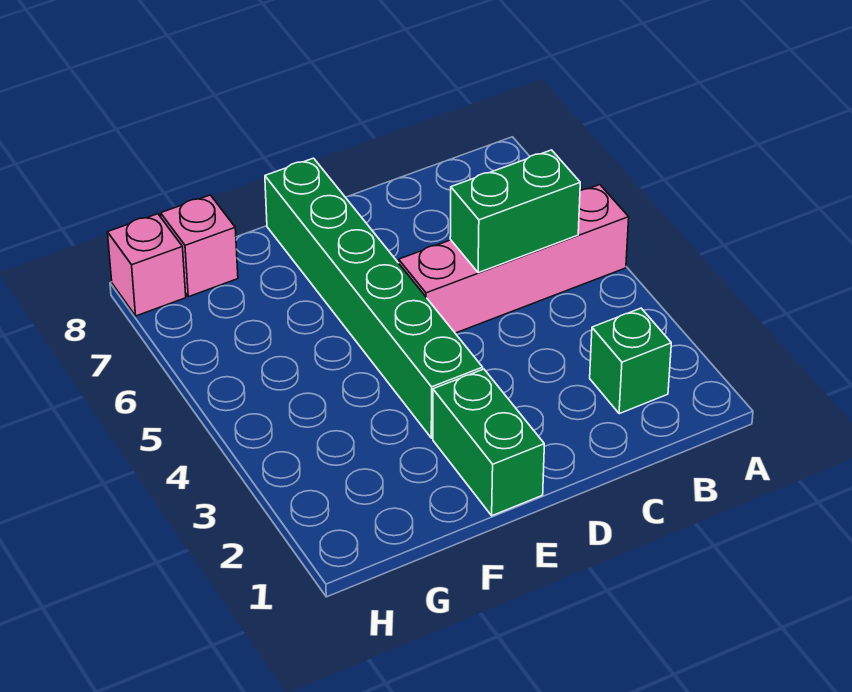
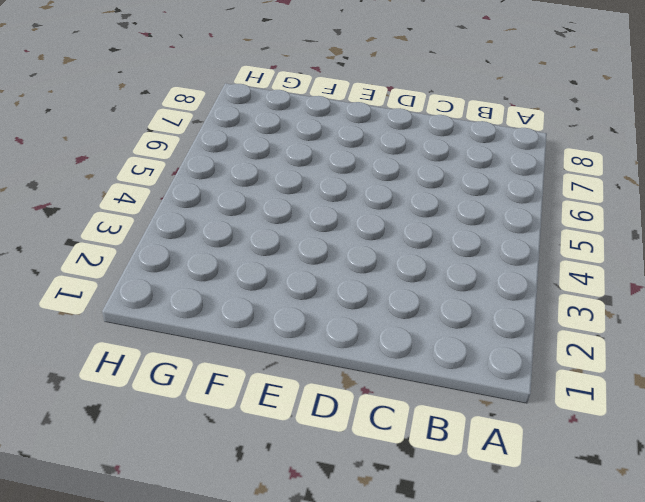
none -> pink 1x4 brick [399,185,629,333]
none -> green 1x1 brick [590,308,671,414]

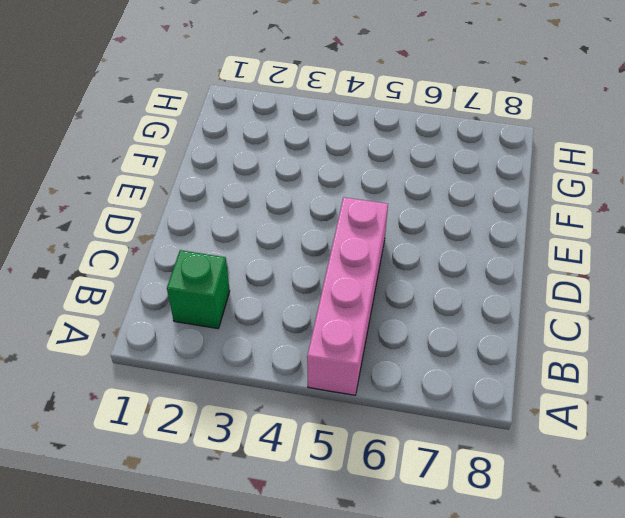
none -> green 1x2 brick [433,369,544,516]
none -> green 1x6 brick [265,158,483,438]

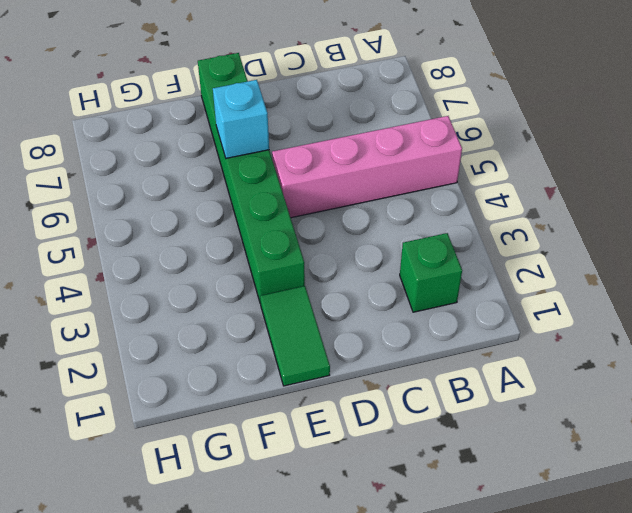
green 1x2 tile [260,286,330,386] -> green 1x2 brick [433,369,544,516]
cyan 1x1 brick [213,80,269,158] -> none
none -> pink 1x1 brick [161,195,238,297]
none -> pink 1x1 brick [108,214,186,316]

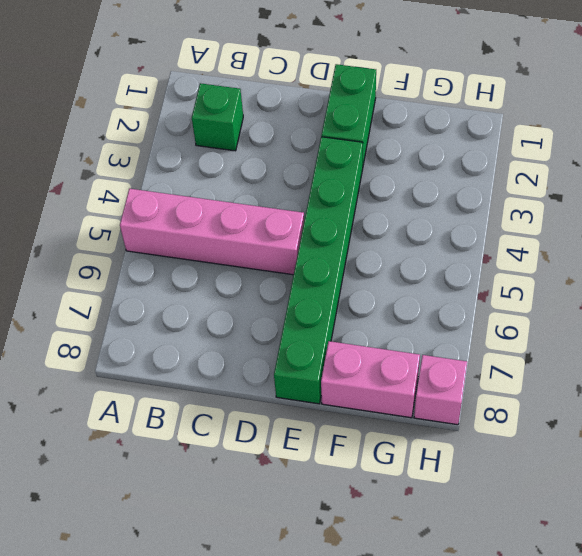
pink 1x2 brick [321,341,420,418] -> pink 1x1 brick [161,195,238,297]
none -> green 1x2 brick [450,150,580,273]

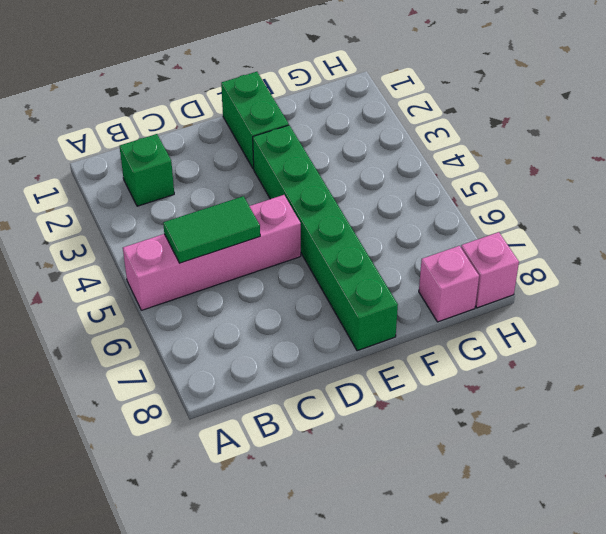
green 1x2 tile [163,196,260,263] -> green 1x2 brick [450,150,580,273]

